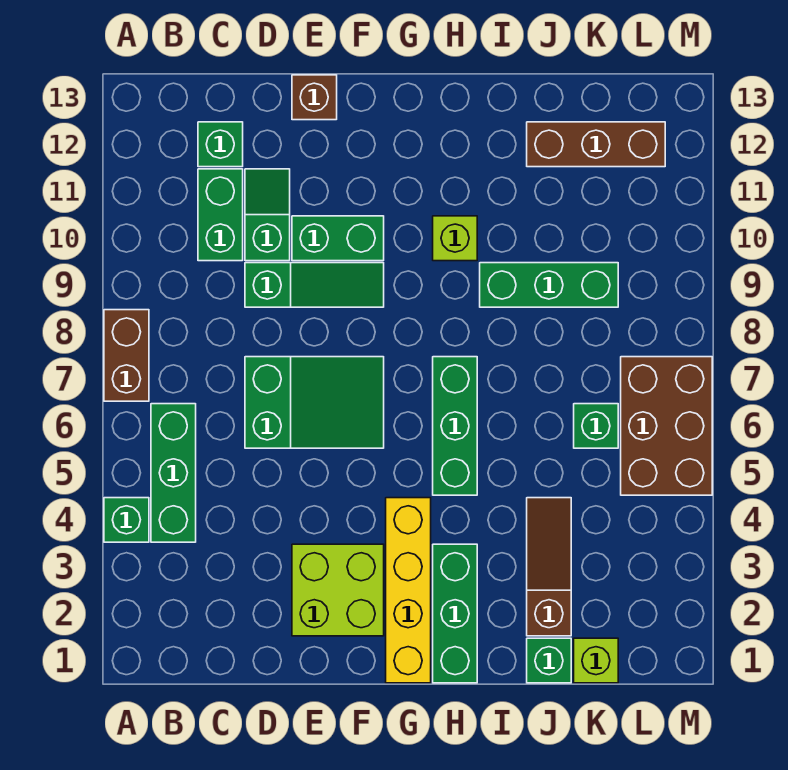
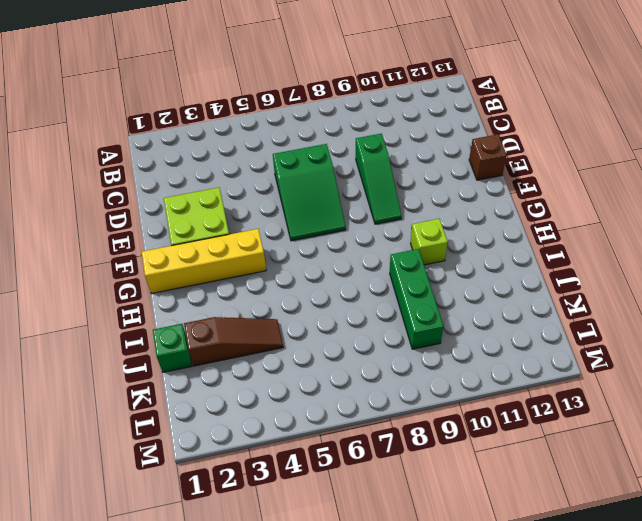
none -> green 1x1 brick [104,498,149,542]
none -> brown 1x2 brick [104,310,149,401]
none -> green 1x3 brick [151,404,196,542]

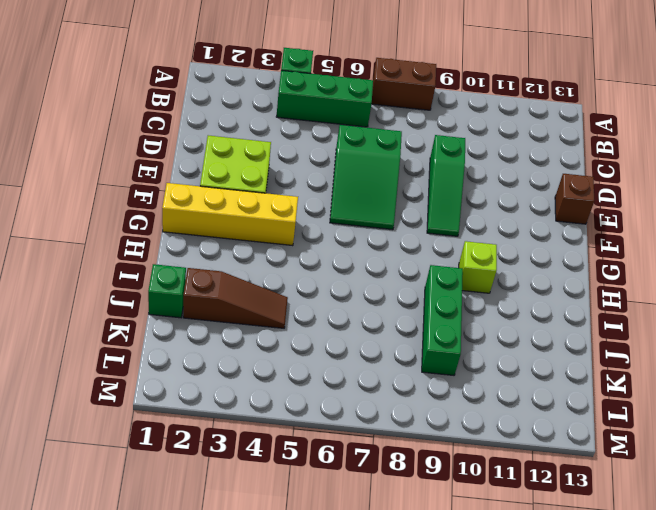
none -> green 1x2 brick [198,169,243,261]
none -> green 1x1 brick [198,122,243,167]
none -> green 1x2 slope [245,169,290,261]

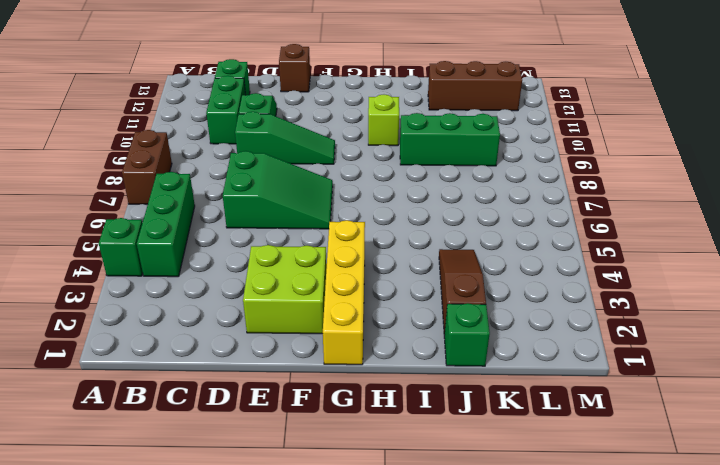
none -> green 1x2 brick [292,216,384,261]
none -> green 1x3 brick [433,544,477,683]
none -> green 1x3 brick [433,357,477,495]

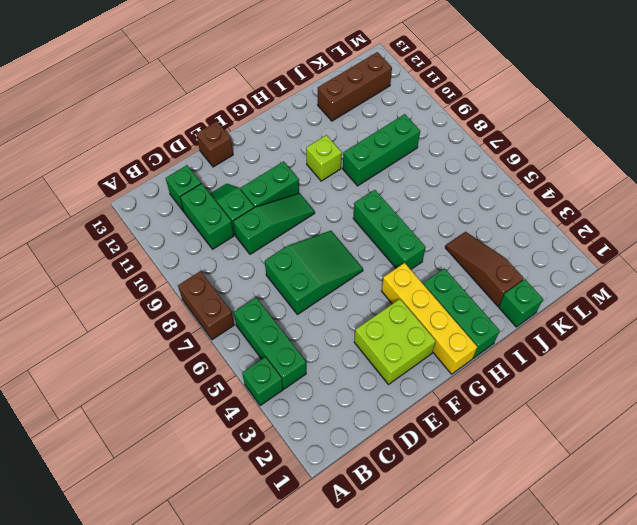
none -> lime 1x1 brick [574,638,618,683]
none -> green 1x1 brick [574,404,618,448]
none -> brown 2x3 brick [621,357,712,495]

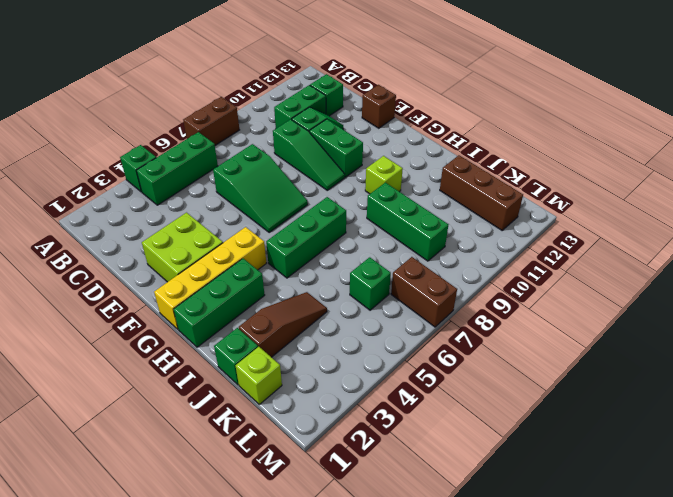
brown 1x2 brick [391,257,457,327] -> brown 2x3 brick [621,357,712,495]

